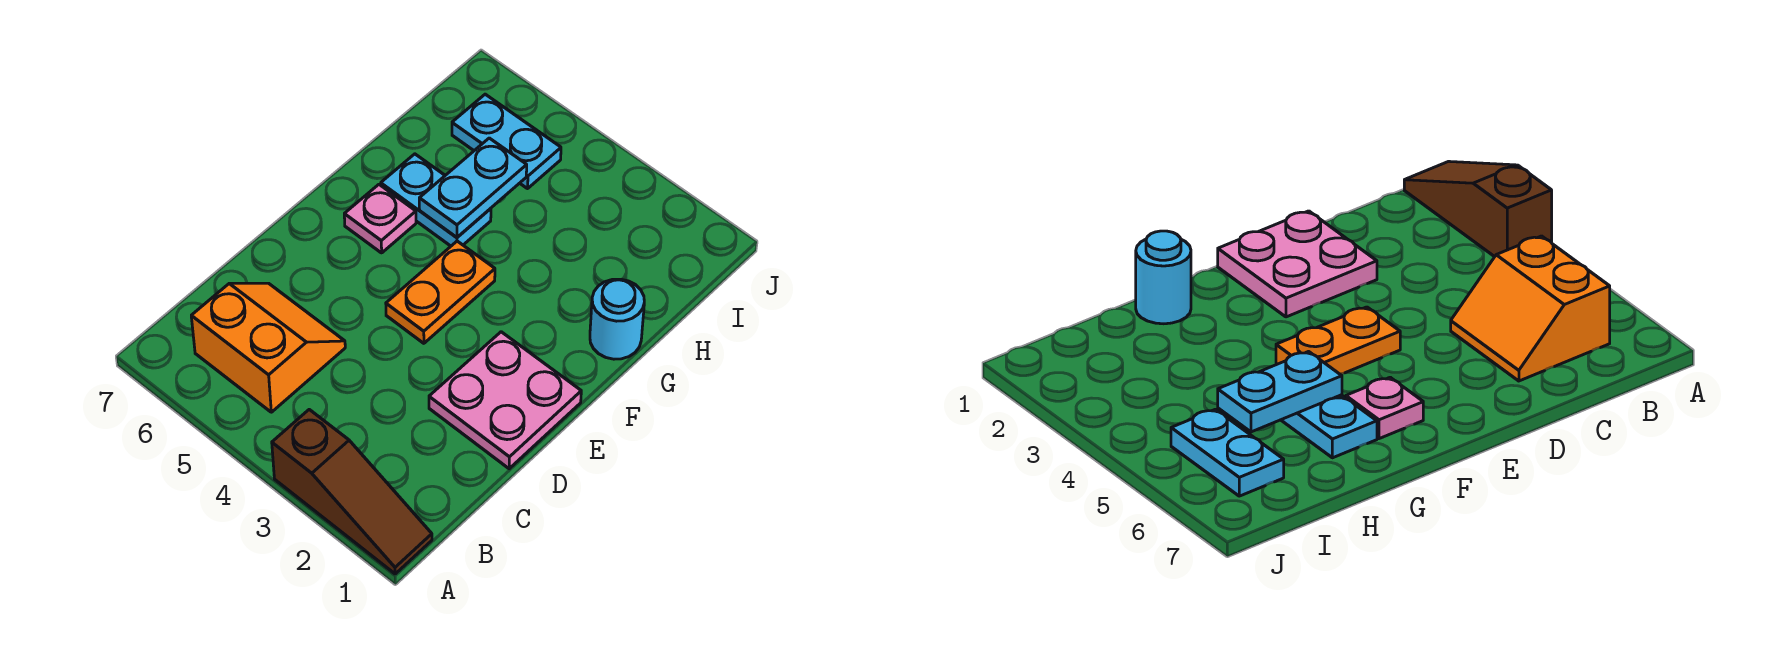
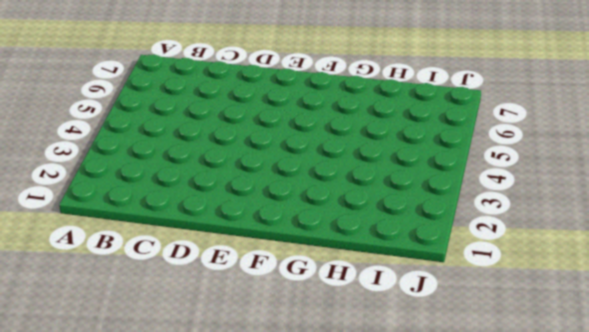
none -> brown 1x3 slope [272,410,432,574]
none -> orange 2x2 slope [191,283,345,412]

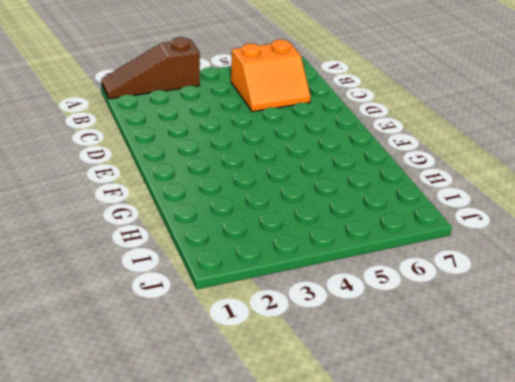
none -> pink 2x2 plate [429,332,581,469]
none -> orange 1x2 plate [386,241,495,343]

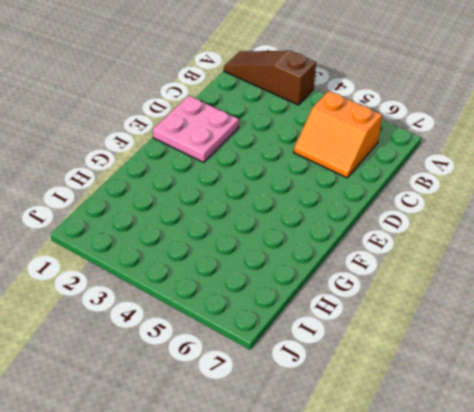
none -> orange 1x2 plate [386,241,495,343]
none -> pink 1x1 plate [344,185,416,253]

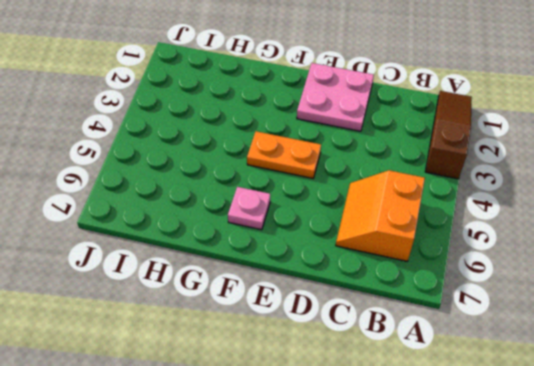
none -> cyan 1x1 round brick [590,279,644,359]
none -> cyan 1x2 plate [381,154,491,246]

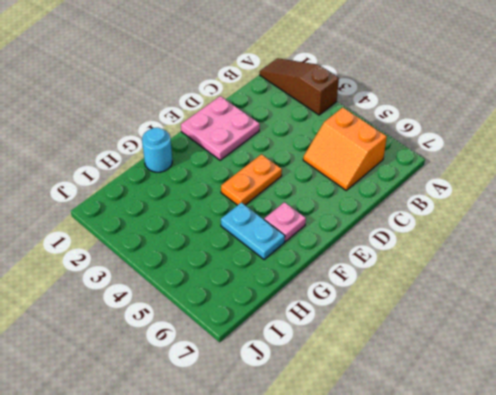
none -> cyan 1x2 plate [452,94,561,189]
none -> cyan 1x2 plate [419,138,527,237]

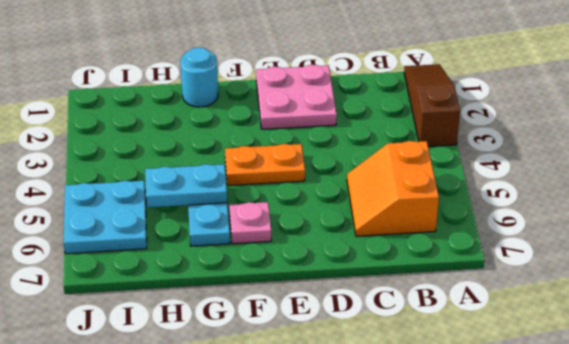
cyan 2x2 plate [64,181,147,254] -> cyan 1x2 plate [452,94,561,189]

